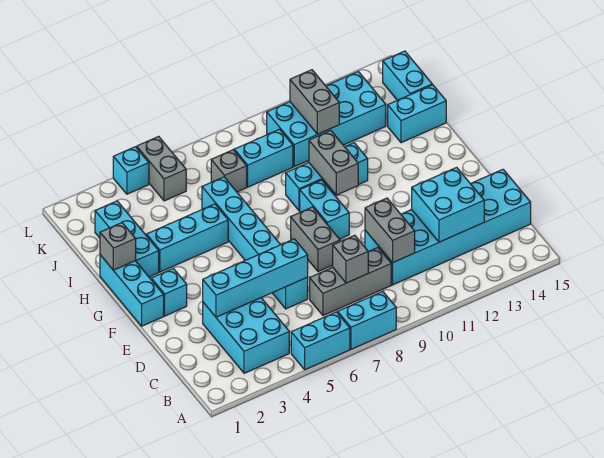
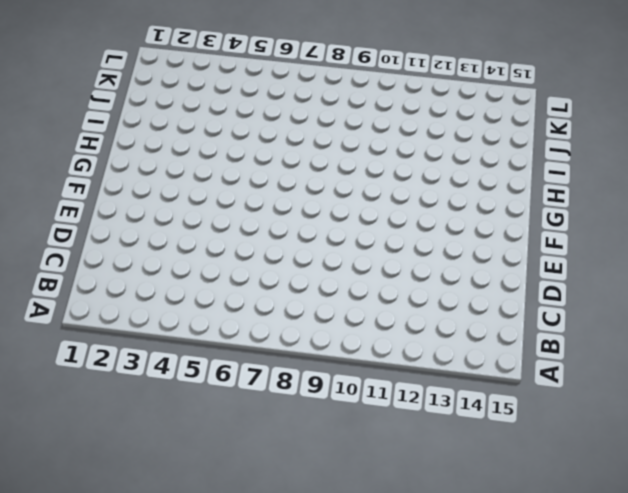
none -> cyan 1x2 brick [291,312,350,370]
none -> cyan 1x2 brick [338,291,396,349]
none -> cyan 2x3 brick [203,298,289,373]

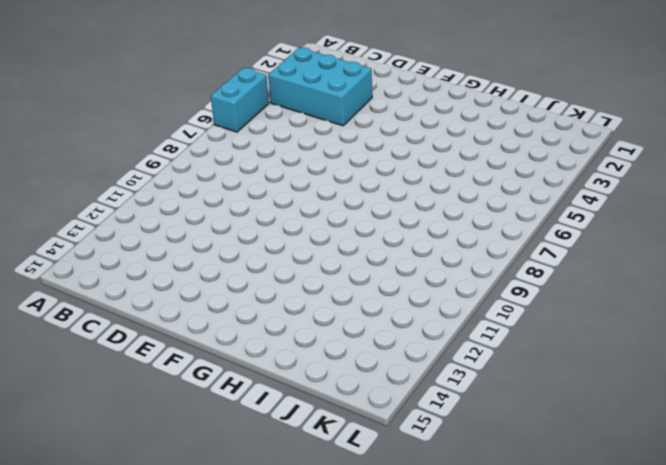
none -> cyan 1x2 brick [338,291,396,349]
none -> grey 1x3 brick [310,248,391,316]
none -> cyan 2x6 brick [365,169,531,285]

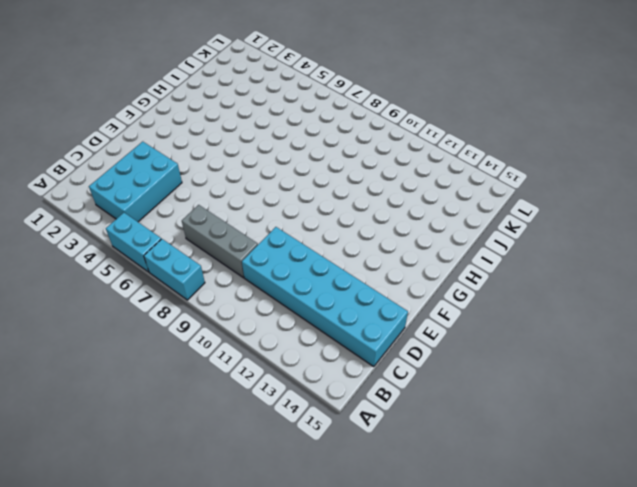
none -> cyan 1x6 brick [202,177,308,309]
none -> grey 1x2 brick [291,207,340,272]
none -> cyan 1x3 brick [100,255,164,326]

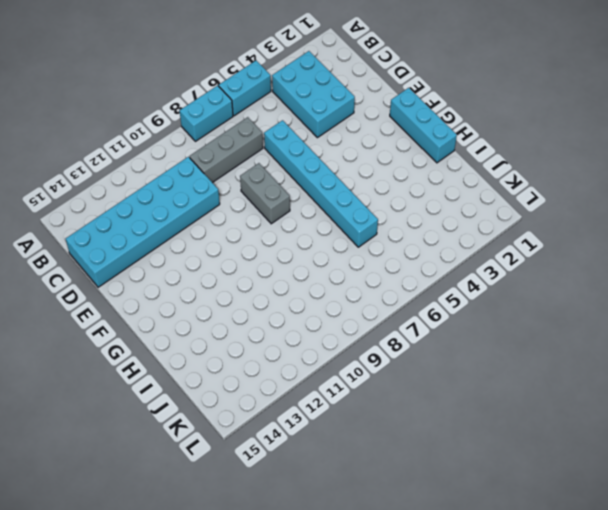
none -> cyan 1x1 brick [151,268,187,316]
none -> cyan 1x2 brick [300,180,349,239]
none -> cyan 1x3 brick [95,201,159,277]

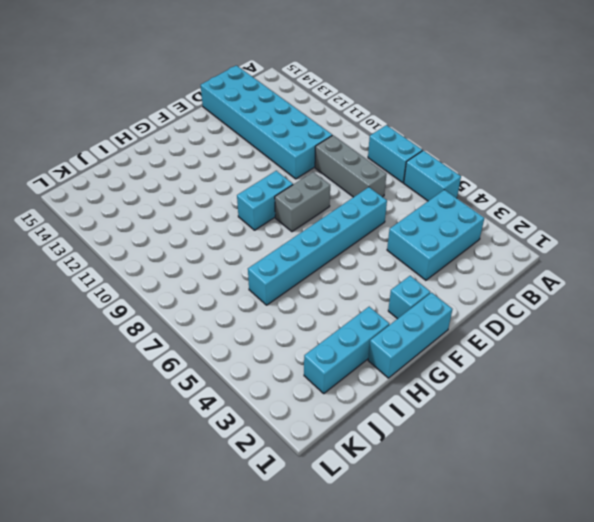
none -> cyan 1x3 brick [146,204,228,272]
none -> cyan 1x3 brick [286,143,368,211]
none -> cyan 1x2 brick [388,85,446,143]

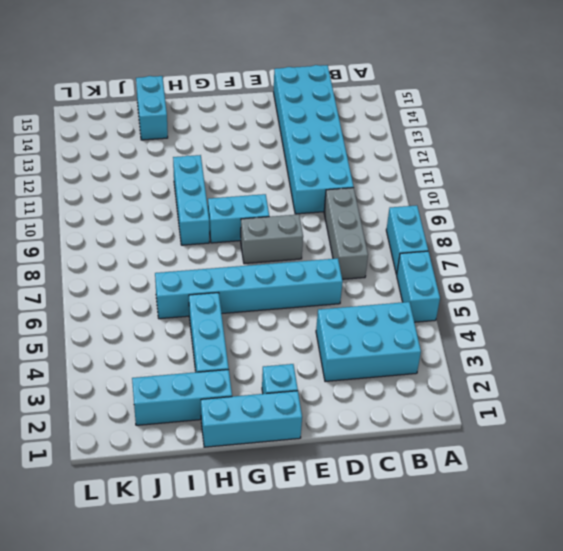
none -> grey 1x1 brick [211,150,247,192]
none -> cyan 1x2 brick [234,129,293,187]
none -> cyan 2x4 brick [267,72,386,167]

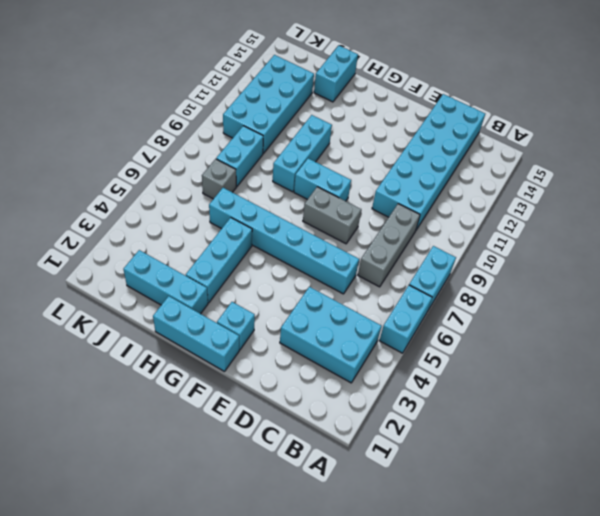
none -> cyan 1x2 brick [383,51,432,100]
none -> grey 1x2 brick [137,136,186,201]
none -> cyan 1x1 brick [113,147,149,194]

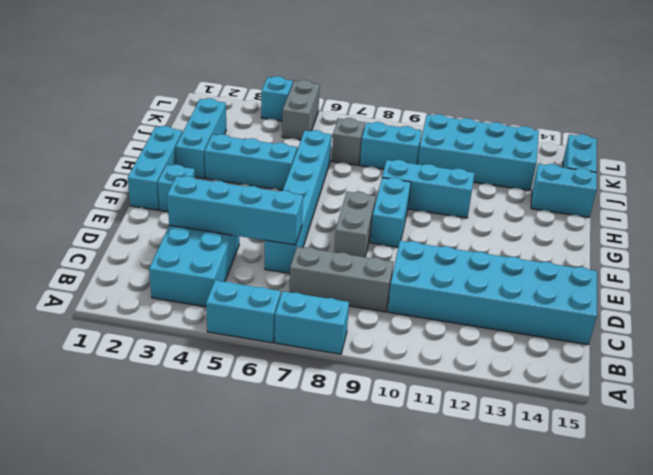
none -> grey 1x1 brick [333,235,368,283]
none -> grey 1x2 brick [365,198,415,263]
none -> cyan 2x2 brick [412,167,484,242]

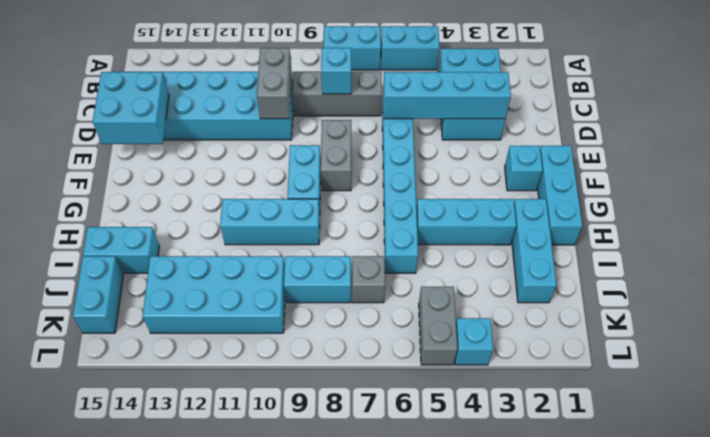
cyan 1x1 brick [321,48,351,94] -> grey 1x1 brick [333,235,368,283]
cyan 2x2 brick [93,72,169,144] -> cyan 2x2 brick moved to [412,167,484,242]
none -> grey 1x2 brick [309,131,358,195]
none -> grey 1x1 brick [100,223,136,270]
none -> grey 1x2 brick [290,70,339,134]

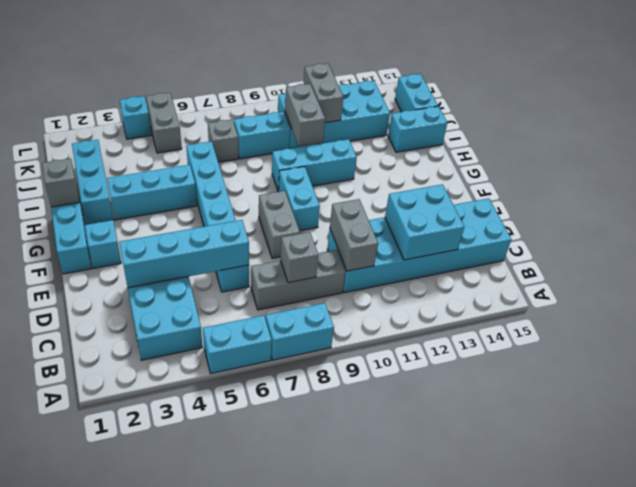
grey 1x2 brick [285,84,325,146] -> grey 1x2 brick moved to [309,131,358,195]

